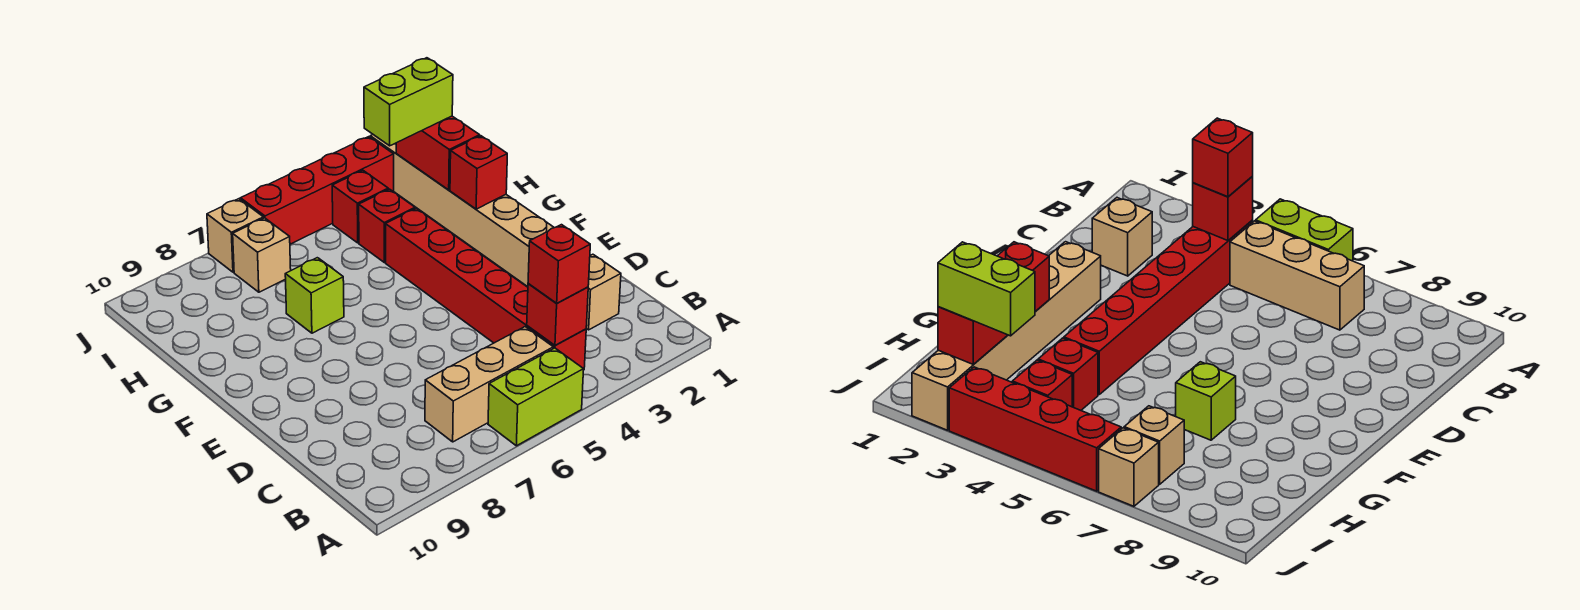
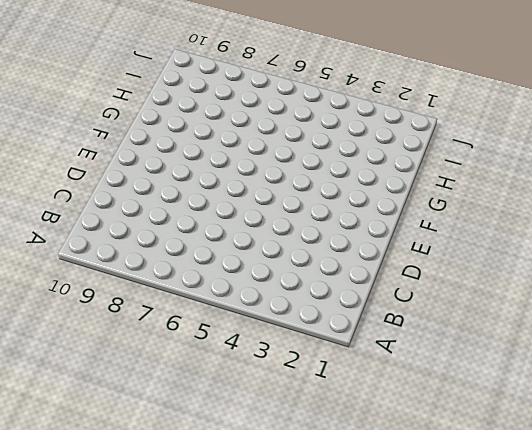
none -> lime 1x2 brick [488,348,584,446]
none -> red 1x6 brick [386,208,586,369]
none -> tan 1x3 brick [425,327,553,442]

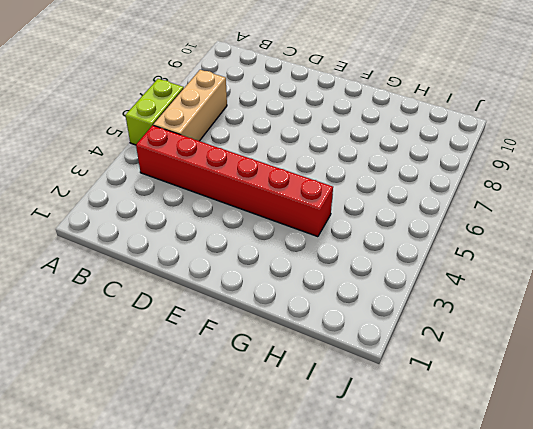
none -> tan 1x1 brick [586,254,621,330]
none -> tan 1x6 brick [370,135,554,287]
none -> lime 1x1 brick [285,258,344,333]

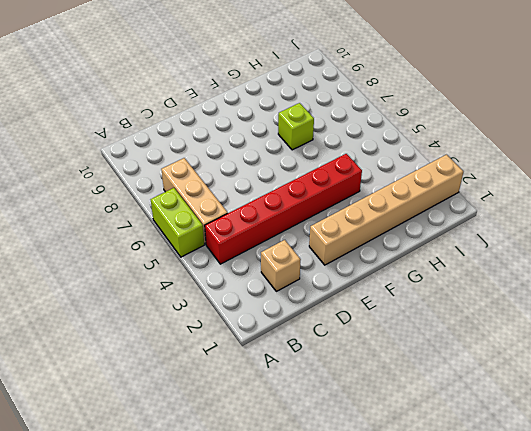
none -> red 1x1 brick [359,189,415,262]
none -> red 1x1 brick [332,170,388,243]
none -> tan 1x1 brick [233,218,291,292]

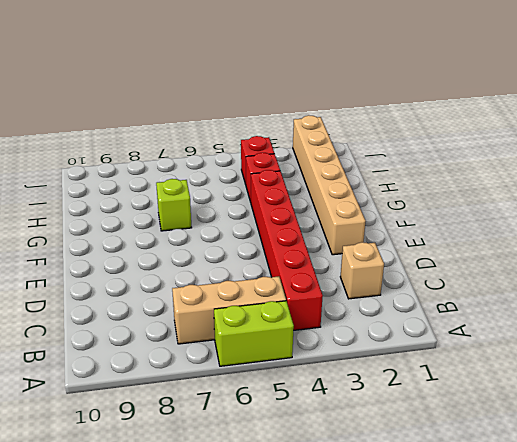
none -> tan 1x1 brick [233,218,291,292]
none -> red 1x4 brick [240,137,394,244]
none -> tan 1x1 brick [207,199,263,272]

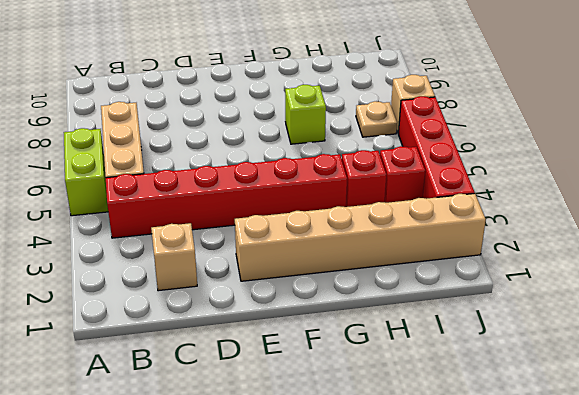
tan 1x1 plate [356,101,397,137] -> tan 1x1 brick [233,218,291,292]
none -> red 1x1 brick [527,284,588,345]
none -> red 1x1 brick [450,136,507,209]
none -> red 1x2 brick [396,116,480,190]

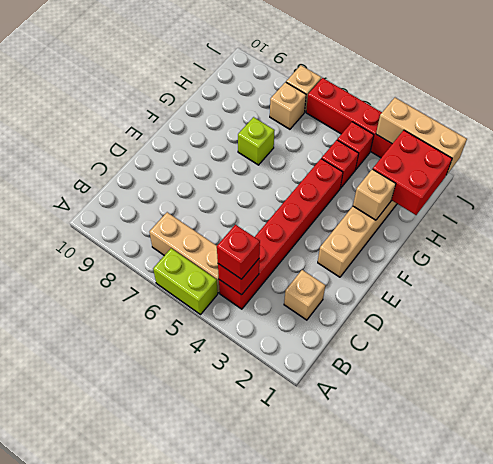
tan 1x1 brick [353,169,396,220] -> red 1x1 brick [450,136,507,209]
red 2x2 brick [373,130,452,215] -> red 1x2 brick [396,116,480,190]
tan 1x3 brick [376,98,467,175] -> none
none -> lime 1x2 brick [364,58,453,146]

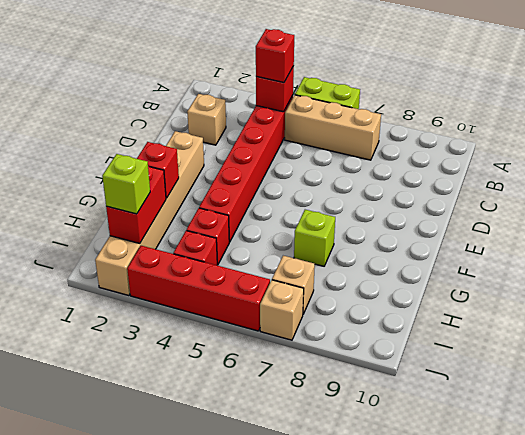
lime 1x1 brick [102,154,150,214] -> lime 1x2 brick [364,58,453,146]

